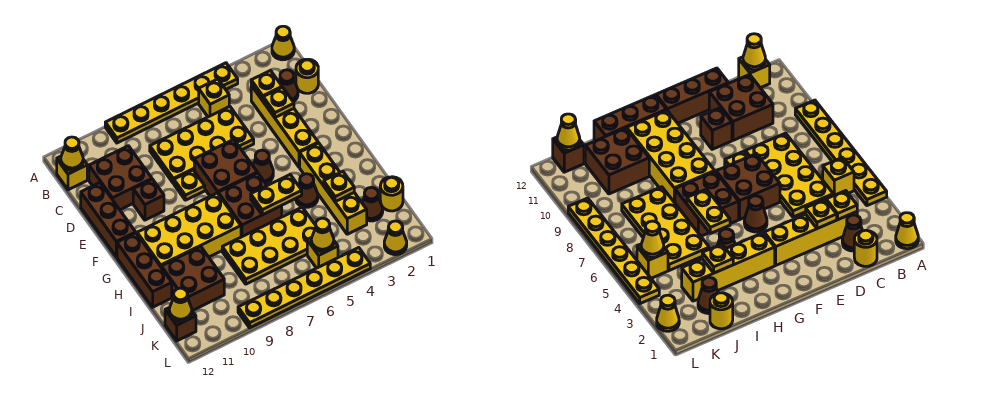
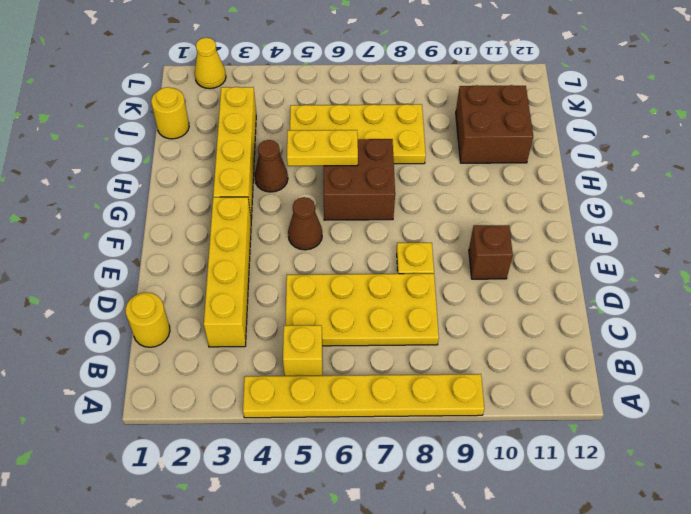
none -> yellow 1x1 cone [272,26,294,60]
none -> yellow 1x1 brick [57,156,87,190]
none -> brown 1x1 cone [279,70,298,102]
none -> brown 2x2 brick [89,146,152,210]

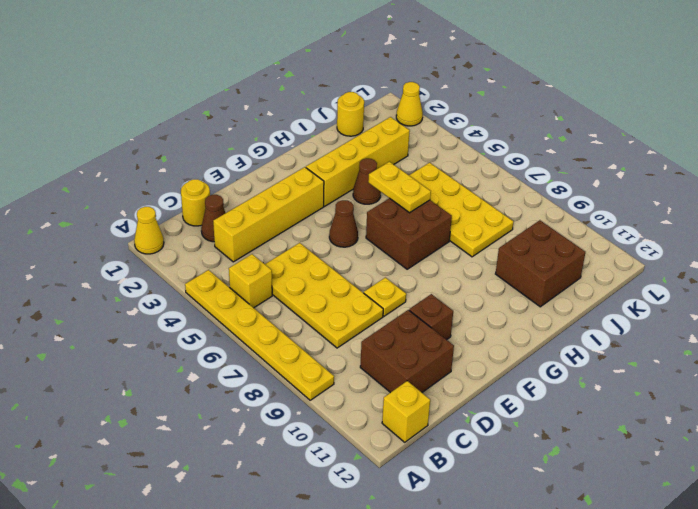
none -> brown 1x3 brick [81,183,136,257]
none -> brown 2x2 brick [194,139,257,196]
none -> yellow 2x4 brick [137,193,241,266]
none -> brown 1x3 brick [117,233,172,307]

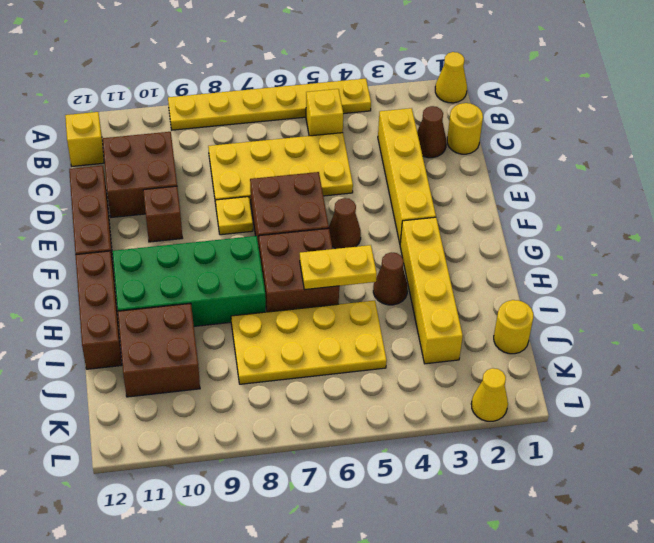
green 2x4 brick [112,236,266,326] -> yellow 2x4 brick [137,193,241,266]
none -> brown 1x1 cone [362,187,383,221]
none -> yellow 1x1 brick [307,237,338,268]
none -> brown 1x1 brick [165,307,196,341]
none -> yellow 1x6 plate [238,248,370,328]

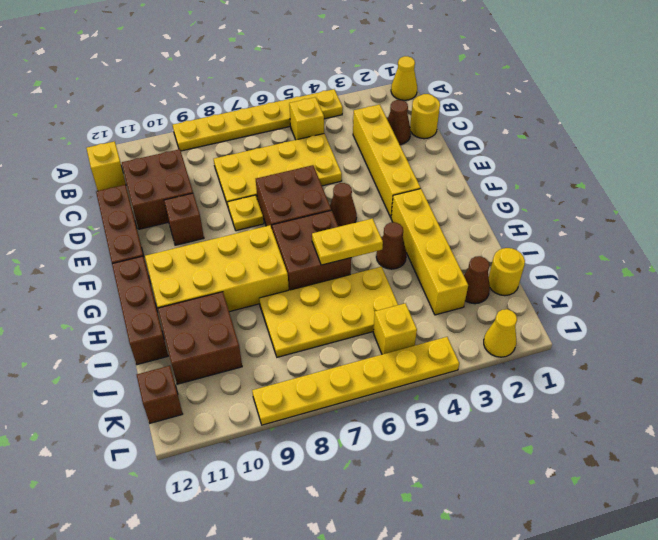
none -> yellow 1x1 cone [61,137,83,171]
none -> yellow 1x1 plate [251,70,282,101]
none -> yellow 1x1 plate [263,87,294,117]
none -> yellow 1x1 plate [324,171,354,202]

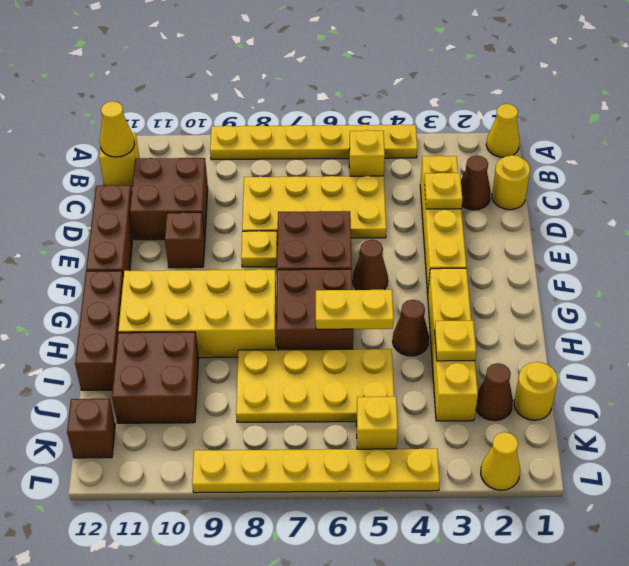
none -> yellow 1x1 plate [251,70,282,101]
none -> yellow 1x1 cone [311,218,334,252]
none -> yellow 1x1 cone [169,288,192,322]

